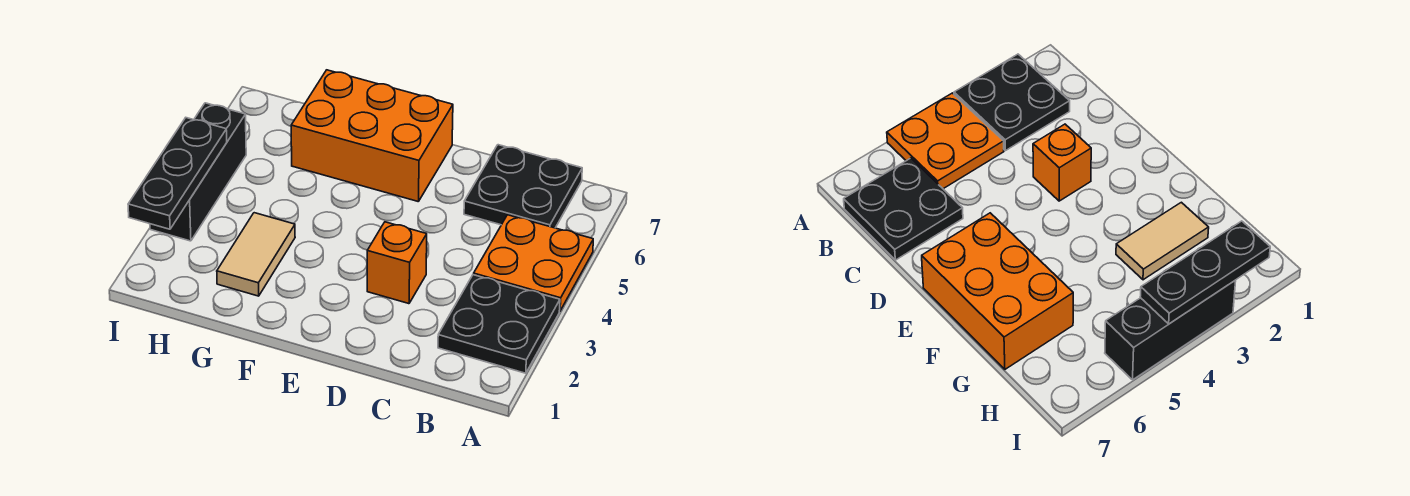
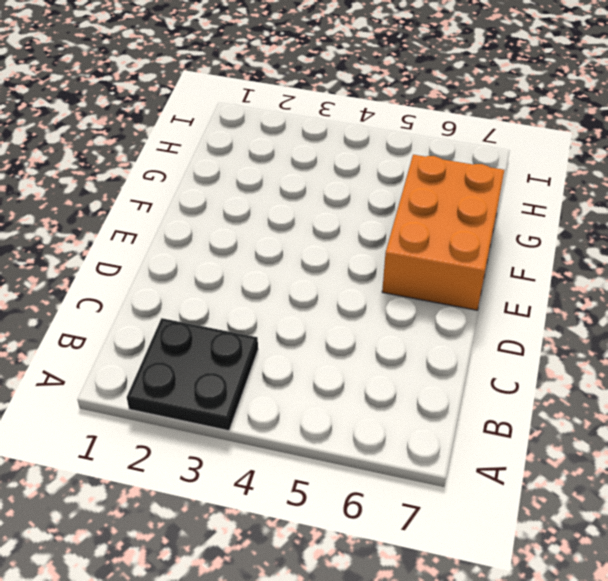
none -> orange 2x2 plate [474,215,593,311]
none -> black 2x2 plate [464,145,582,228]

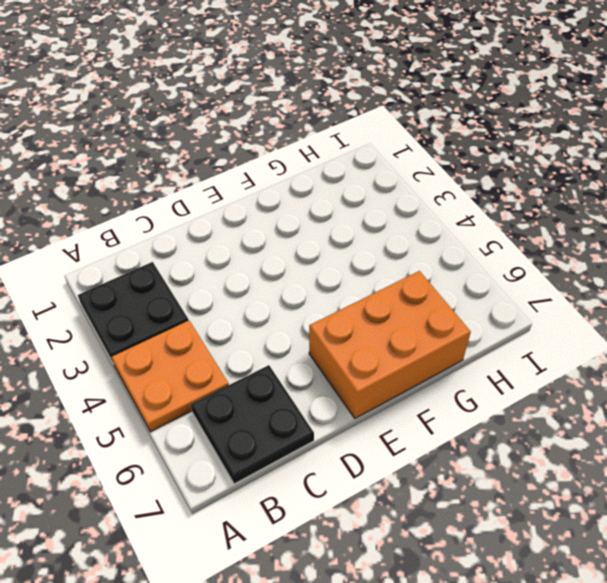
none -> orange 1x1 brick [367,222,427,304]
none -> tan 1x2 tile [217,213,295,296]

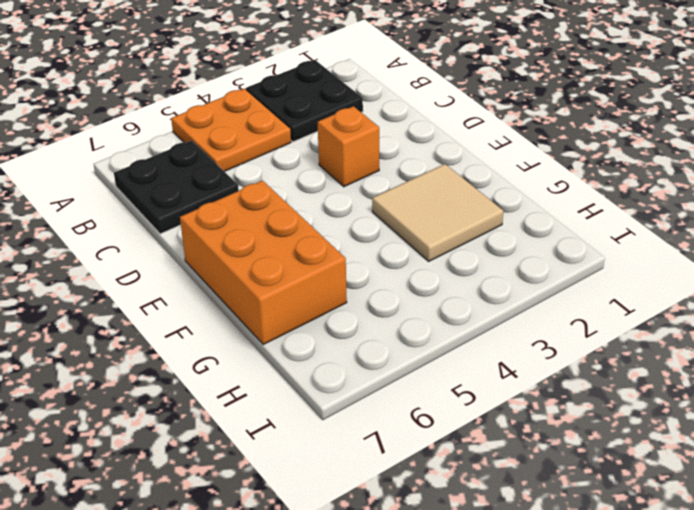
tan 2x2 tile [372,164,503,261] -> tan 1x2 tile [217,213,295,296]
none -> black 1x3 brick [150,103,246,241]
none -> black 1x3 plate [128,118,227,229]

